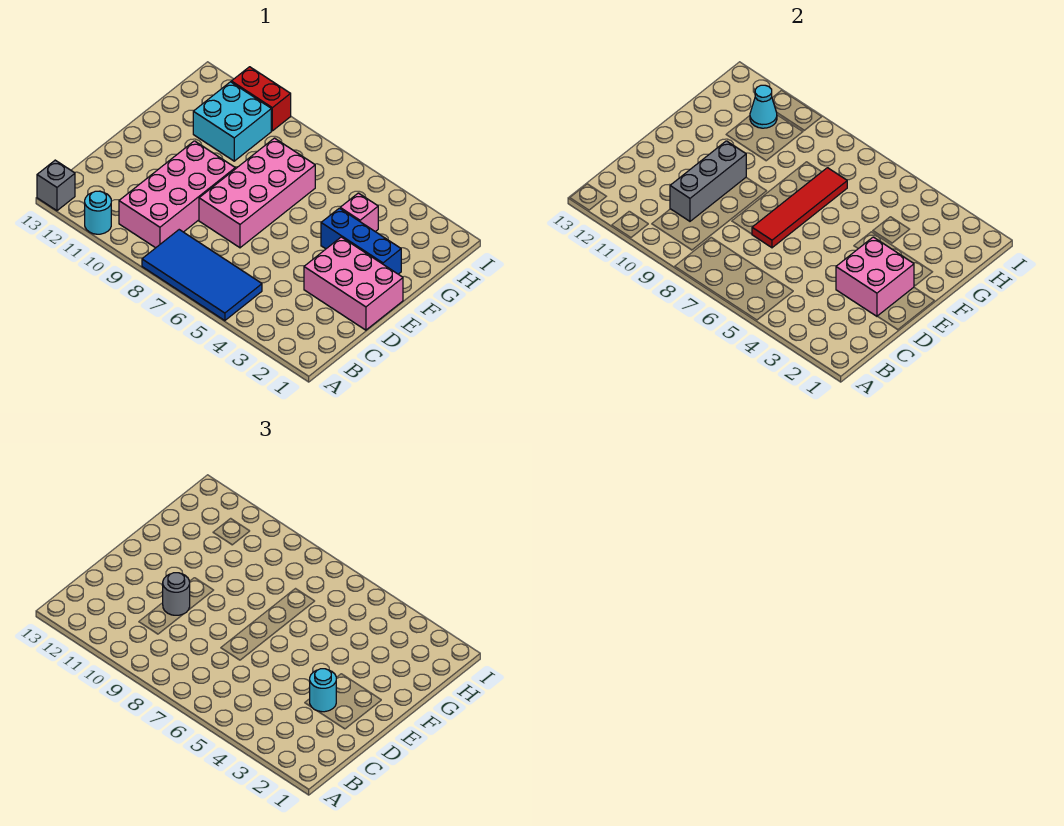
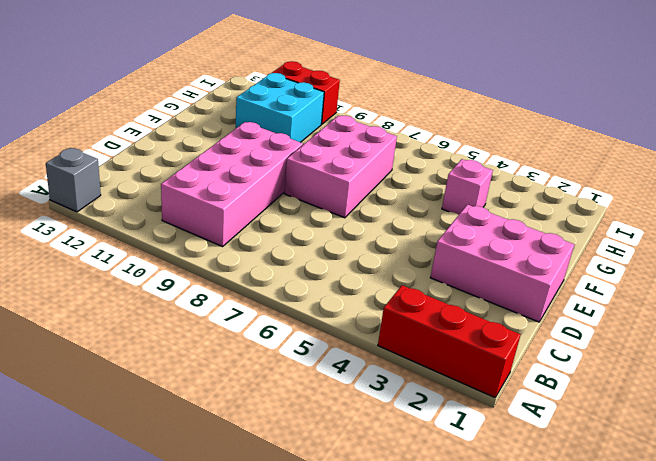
red 1x3 brick [378,285,521,397] -> none
pink 2x3 brick [285,116,397,218] -> pink 2x4 brick [199,138,315,248]
none -> blue 2x4 tile [142,230,262,321]
none -> cyan 1x1 round brick [85,191,111,234]
none -> blue 1x3 brick [321,208,401,274]

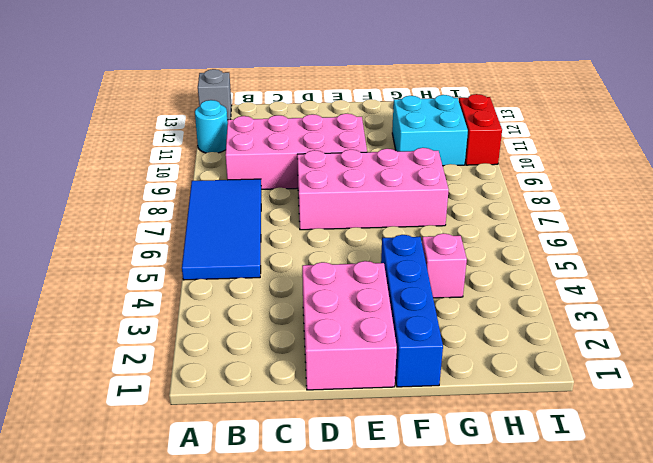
blue 1x4 brick [381,235,443,387] -> blue 1x3 brick [321,208,401,274]
none -> grey 1x3 brick [670,141,746,221]
none -> pink 2x2 brick [836,237,914,316]
none -> red 1x4 tile [752,168,847,248]

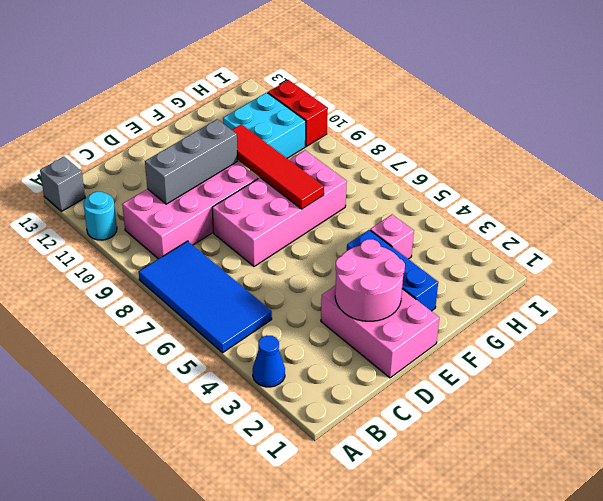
blue 1x1 cone [253,335,285,387] -> none
pink 2x2 round brick [335,239,405,321] -> pink 2x2 brick [836,237,914,316]
red 1x4 tile [232,124,324,209] -> red 1x4 tile turned to [752,168,847,248]
none -> cyan 1x1 cone [750,85,777,128]
none -> cyan 1x1 round brick [310,669,336,712]
none -> grey 1x1 round brick [163,573,190,615]

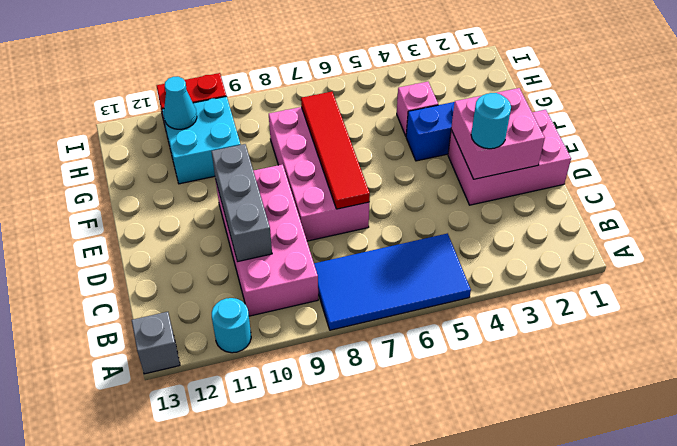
none -> grey 1x1 round brick [163,573,190,615]

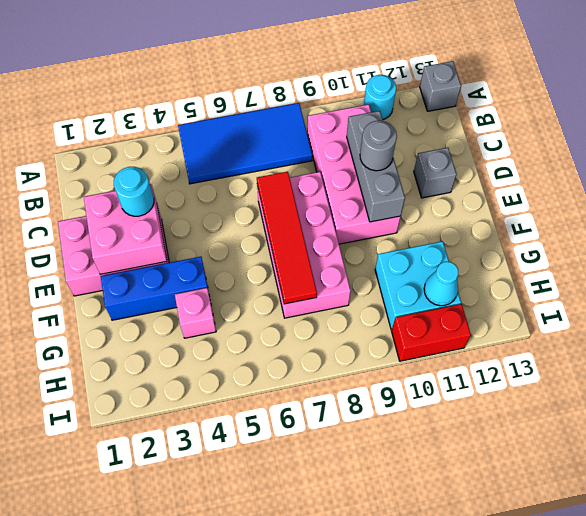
grey 1x1 brick [414,148,457,198] -> none

